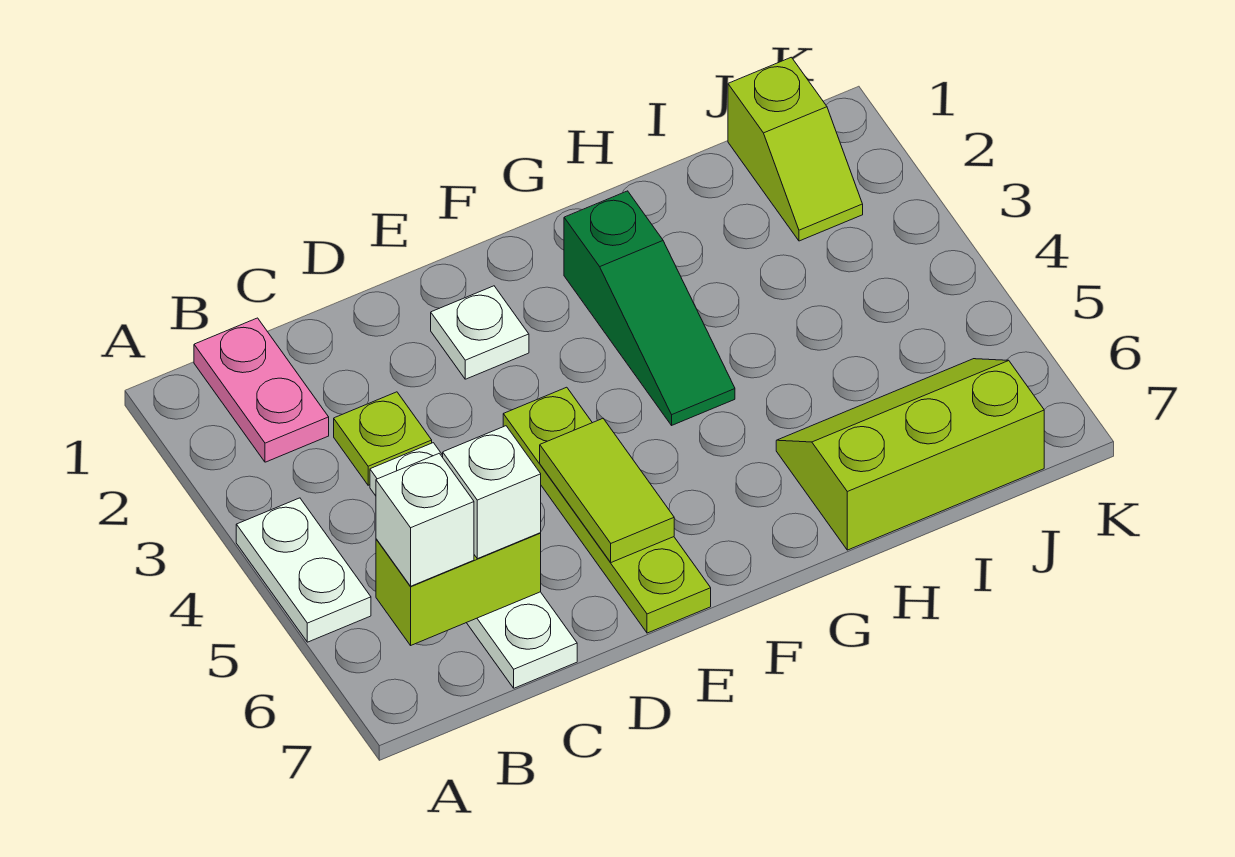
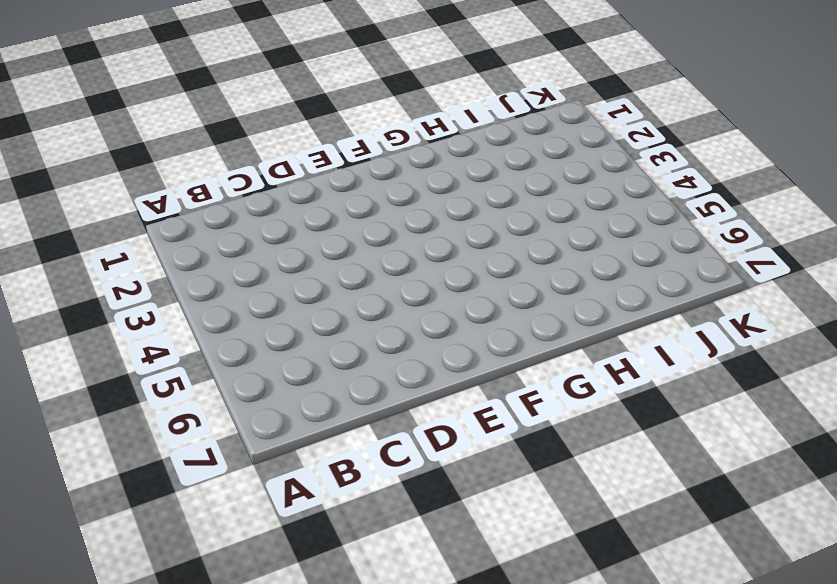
none -> white 1x2 plate [236,498,371,642]
none -> pink 1x2 plate [194,318,329,462]
none -> lime 1x1 plate [334,392,432,485]

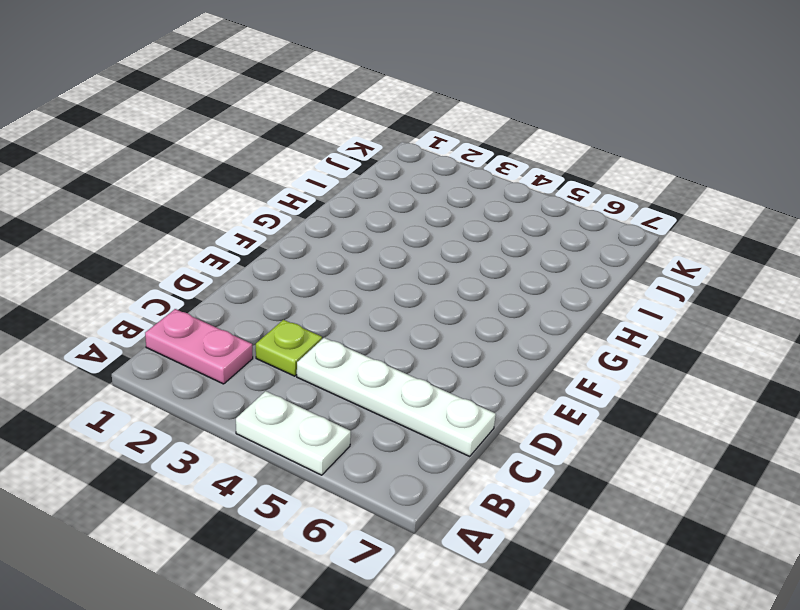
none -> white 1x1 plate [431,286,529,379]
none -> lime 1x4 plate [503,387,711,633]
none -> green 1x3 slope [564,191,735,425]

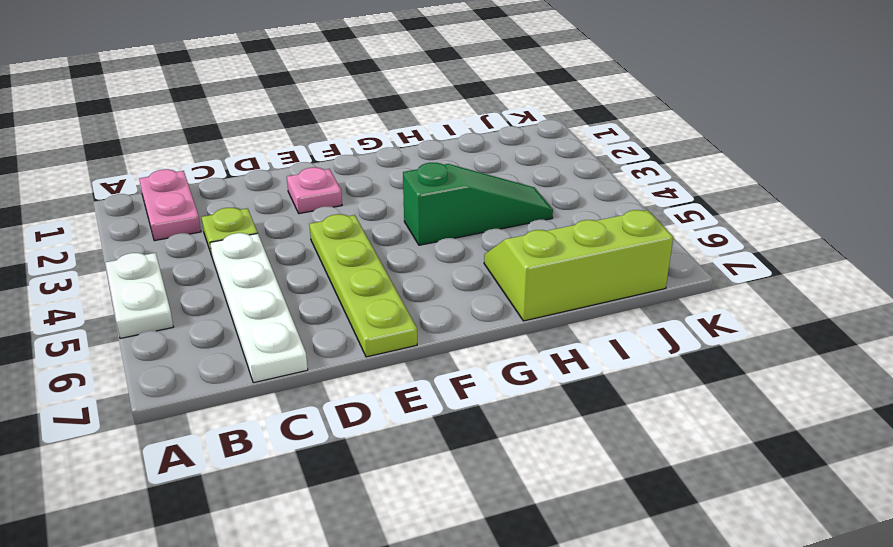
pink 1x1 plate [287,167,342,214] -> white 1x1 plate [431,286,529,379]
green 1x3 slope [403,163,553,245] -> green 1x3 slope turned to [564,191,735,425]
none -> lime 1x2 slope [728,57,863,241]
none -> lime 1x2 brick [376,533,541,645]
none -> lime 1x2 tile [540,419,674,562]

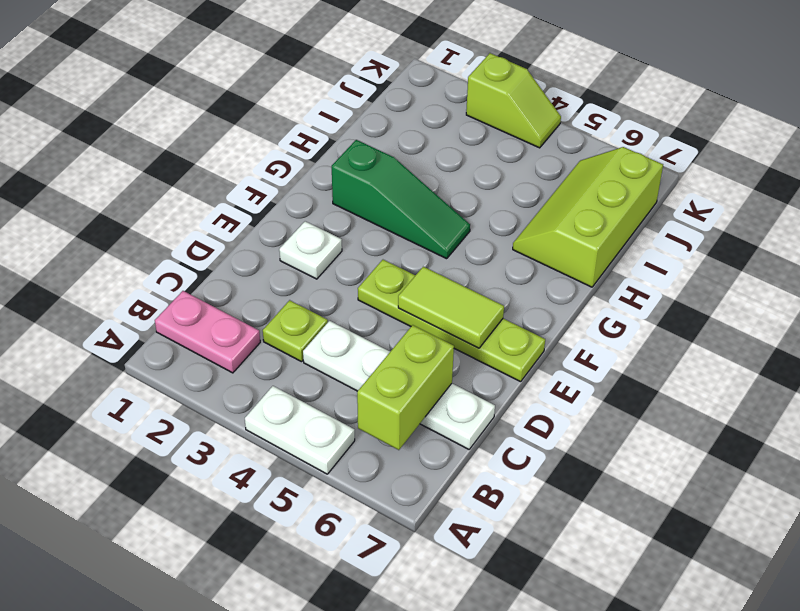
lime 1x2 slope [466,53,561,148] -> lime 1x2 slope moved to [728,57,863,241]
none -> white 1x1 brick [376,453,474,586]
none -> white 1x1 brick [443,426,541,559]

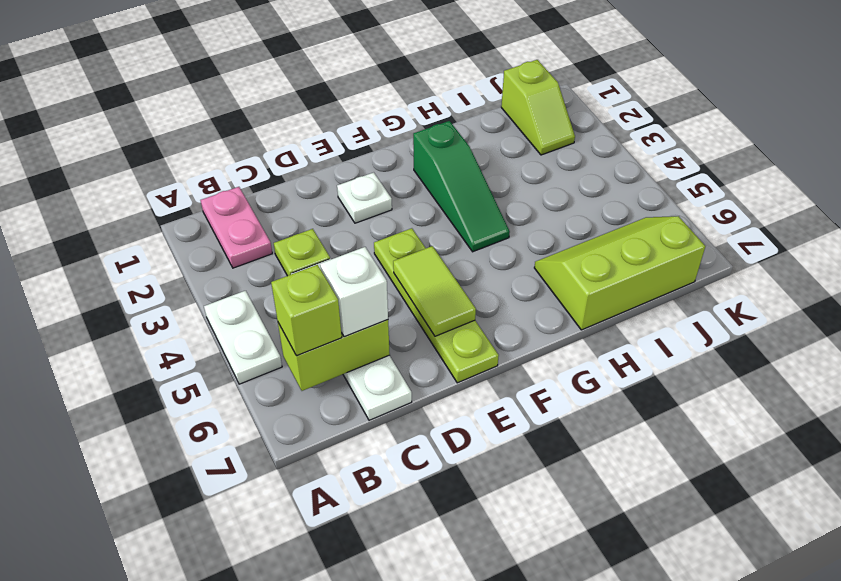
lime 1x1 brick [271,265,342,356] -> white 1x1 brick [376,453,474,586]

